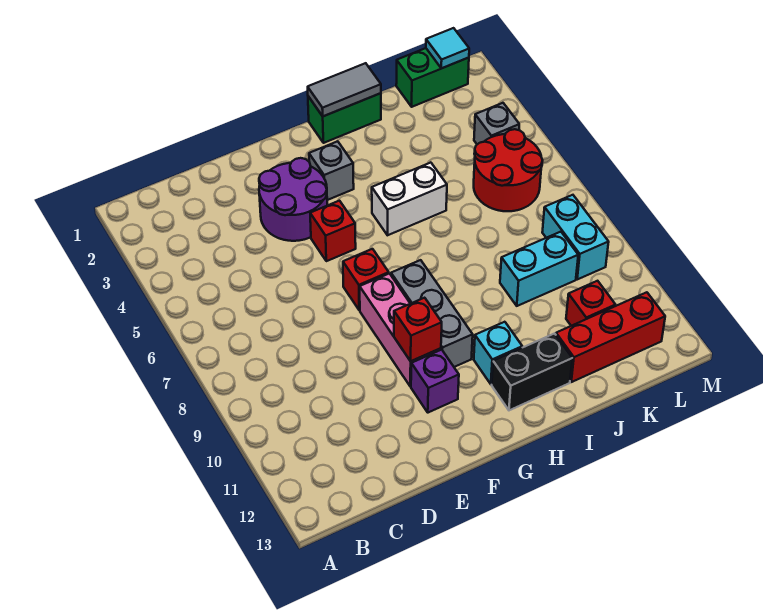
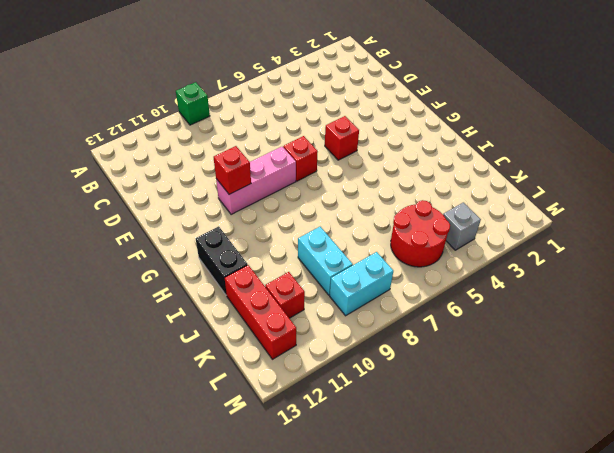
green 1x1 brick [176,82,210,125] -> none
none -> purple 2x2 round brick [259,158,327,241]
none -> purple 1x1 brick [411,350,459,413]
none -> grey 1x1 brick [309,141,354,200]

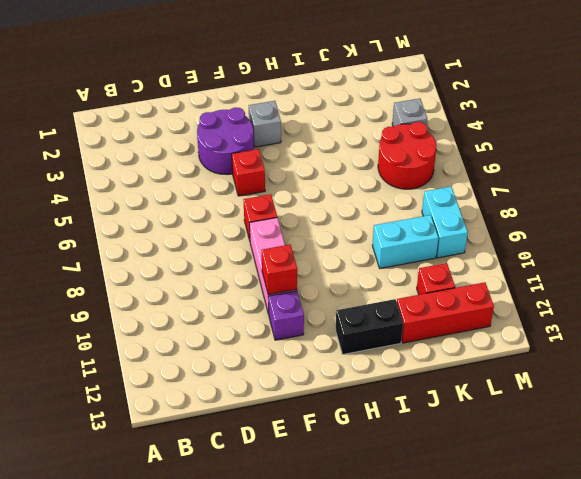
none -> grey 1x3 brick [391,260,473,367]
none -> green 1x2 brick [308,93,381,143]
none -> white 1x2 brick [372,163,447,235]

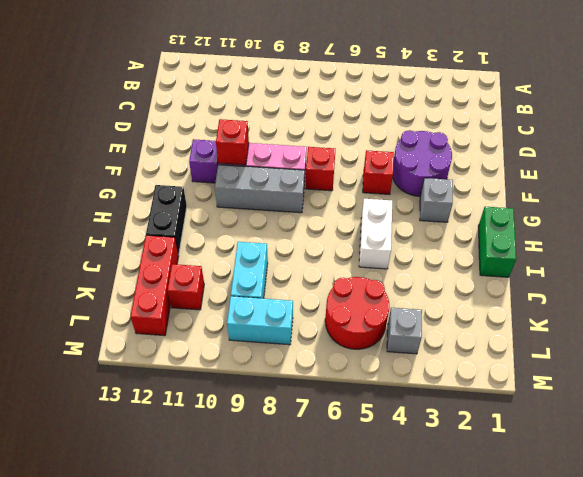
none -> cyan 1x1 brick [474,322,522,384]
none -> green 1x2 brick [396,48,469,107]
none -> grey 1x2 tile [308,63,381,116]

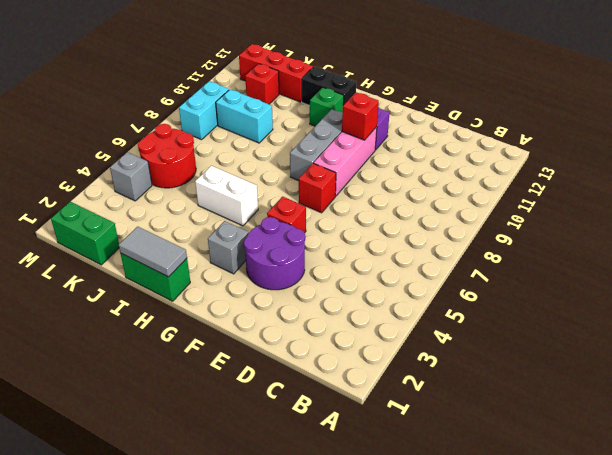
green 1x1 brick [310,87,344,126] -> cyan 1x1 brick [474,322,522,384]
none -> cyan 1x1 tile [426,28,469,68]

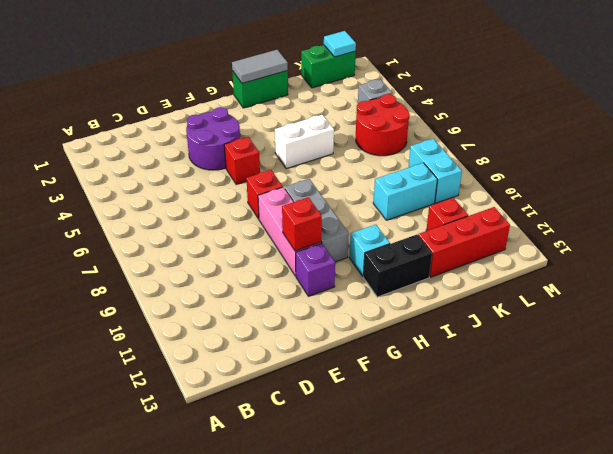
none -> grey 1x1 brick [309,141,354,200]

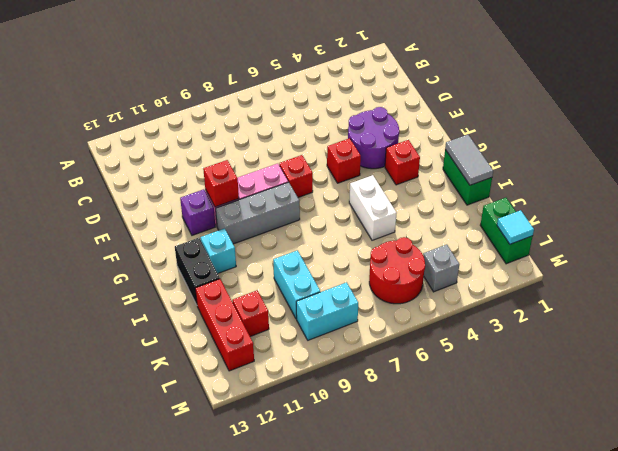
red 1x1 brick [385,140,420,185] -> grey 1x1 brick [309,141,354,200]

